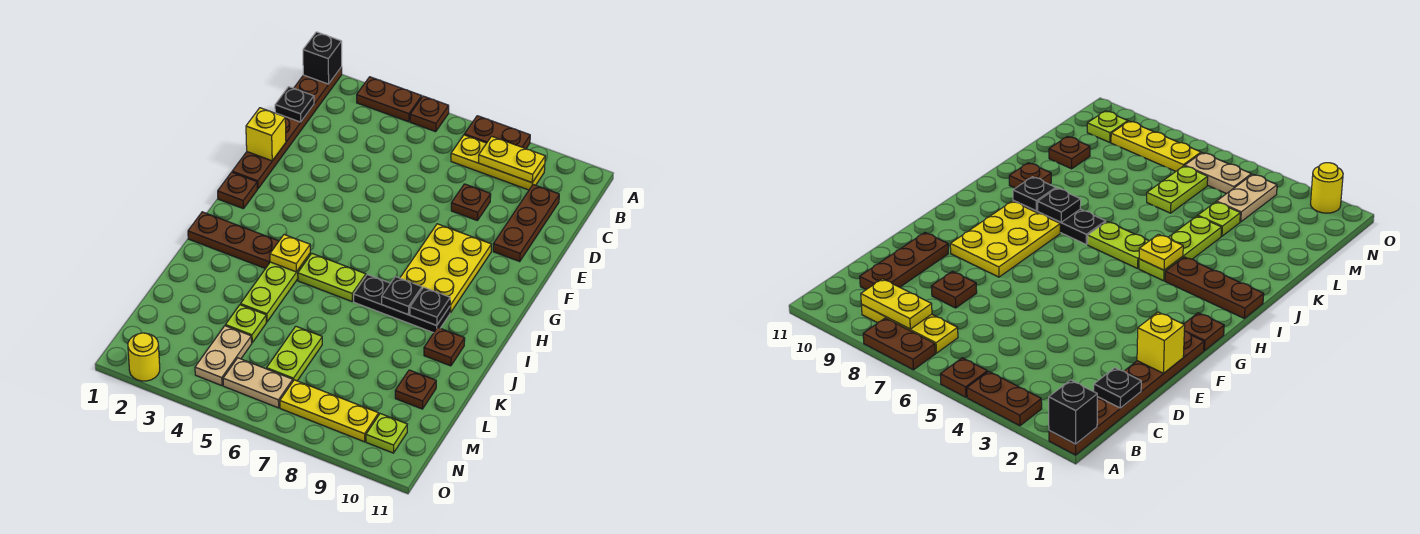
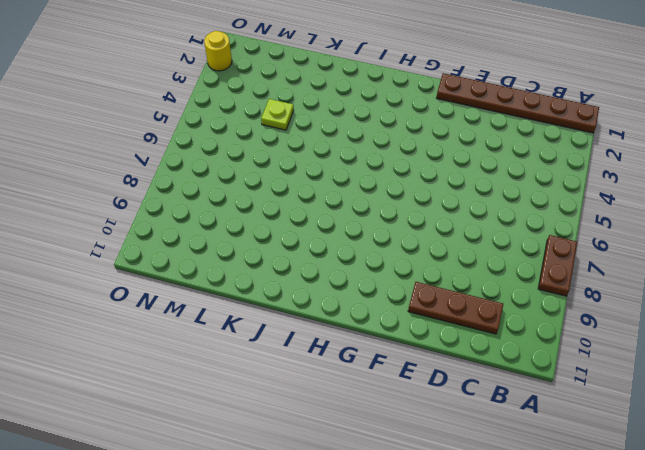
none -> brown 1x2 plate [357,77,422,122]
none -> brown 1x1 plate [410,96,449,132]
none -> yellow 1x3 plate [451,135,545,190]

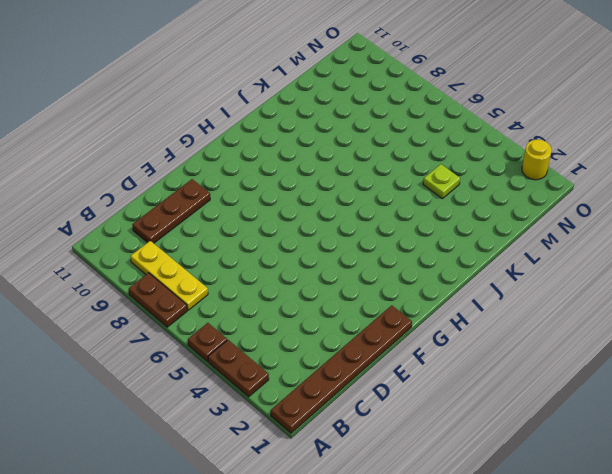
none -> brown 1x1 plate [451,184,491,221]
none -> yellow 2x3 plate [400,224,491,313]
none -> brown 1x1 plate [218,172,257,209]

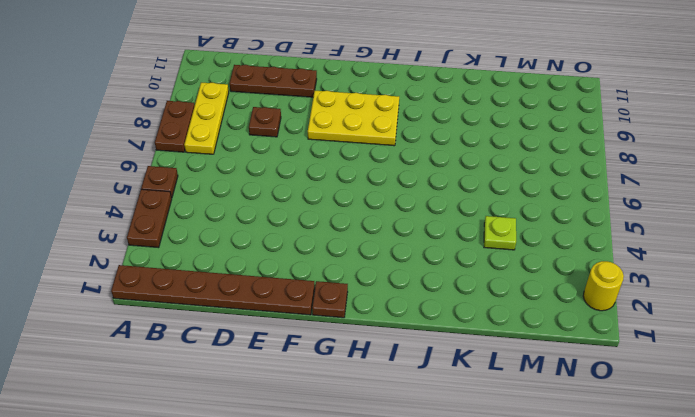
none -> brown 1x3 plate [188,212,279,269]
none -> lime 1x3 plate [241,254,310,322]
none -> lime 1x2 plate [298,254,366,301]

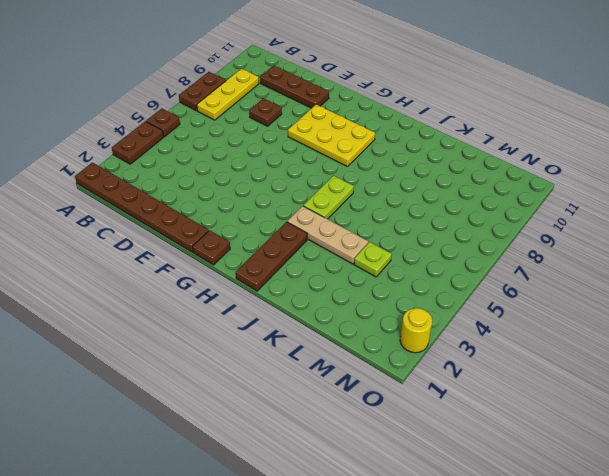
tan 1x3 plate [287,206,368,264] -> lime 1x3 plate [241,254,310,322]
none -> black 1x3 plate [354,274,450,333]
none -> brown 1x1 plate [424,327,465,366]
none -> lime 1x2 plate [267,326,322,381]

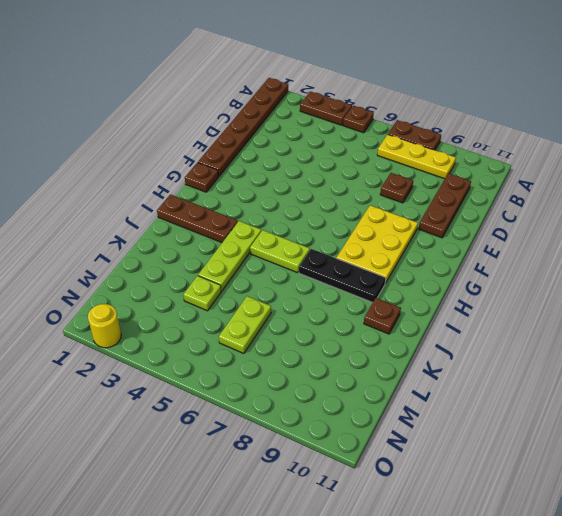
none -> brown 1x1 plate [395,370,436,409]
none -> tan 1x2 plate [195,326,252,386]
none -> tan 1x2 plate [223,358,293,408]

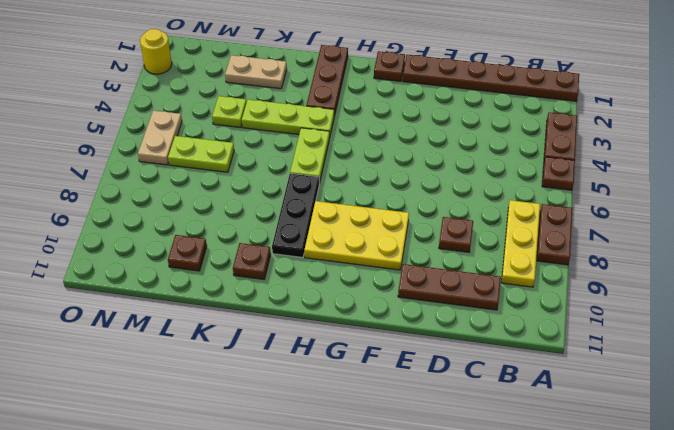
tan 1x2 plate [225,55,287,89] -> tan 1x2 plate moved to [195,326,252,386]
none -> yellow 1x3 plate [280,380,379,442]
none -> lime 1x1 plate [366,414,407,453]
none -> black 1x1 brick [303,32,342,84]

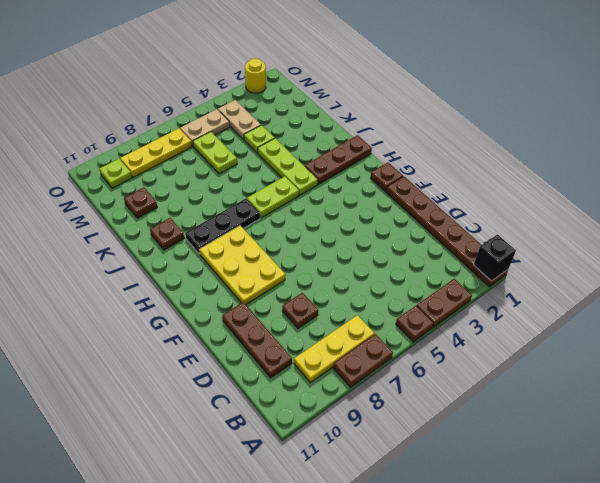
none -> yellow 1x2 plate [478,136,545,183]
none -> black 1x1 plate [275,87,314,122]
none -> yellow 1x1 brick [246,108,286,161]

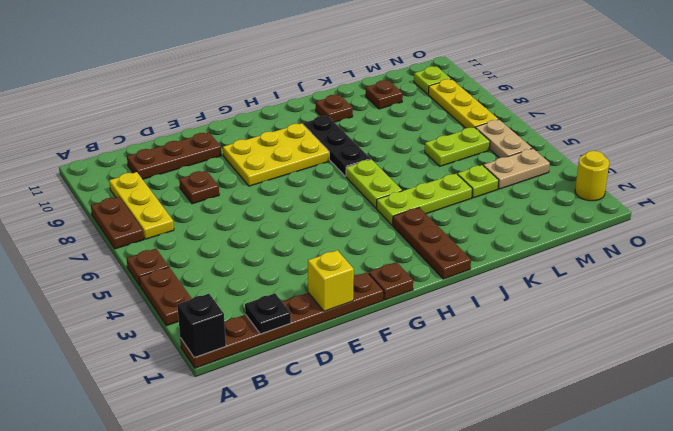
none -> yellow 1x2 plate [478,136,545,183]
none -> yellow 1x1 plate [270,235,310,272]
none -> black 1x1 plate [382,277,422,314]

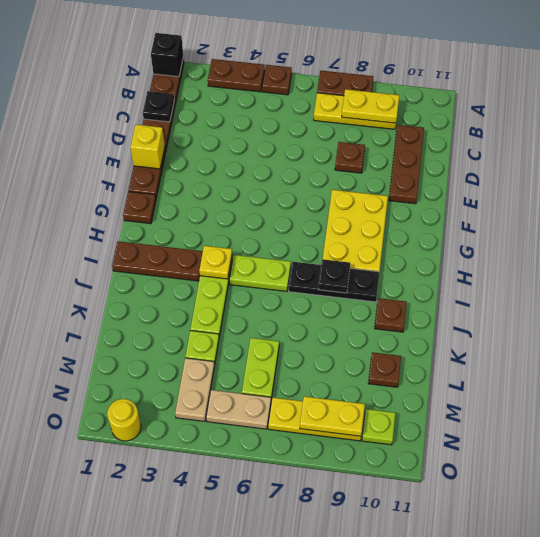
yellow 1x2 plate [300,396,365,436] -> none
none -> black 1x1 plate [410,287,450,325]

